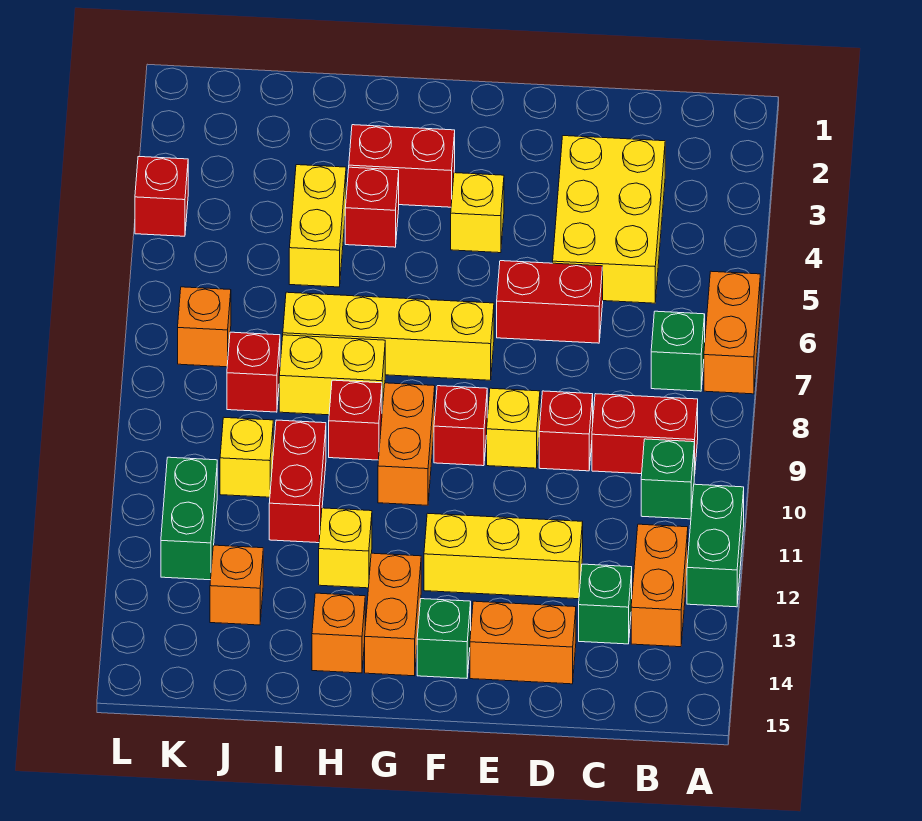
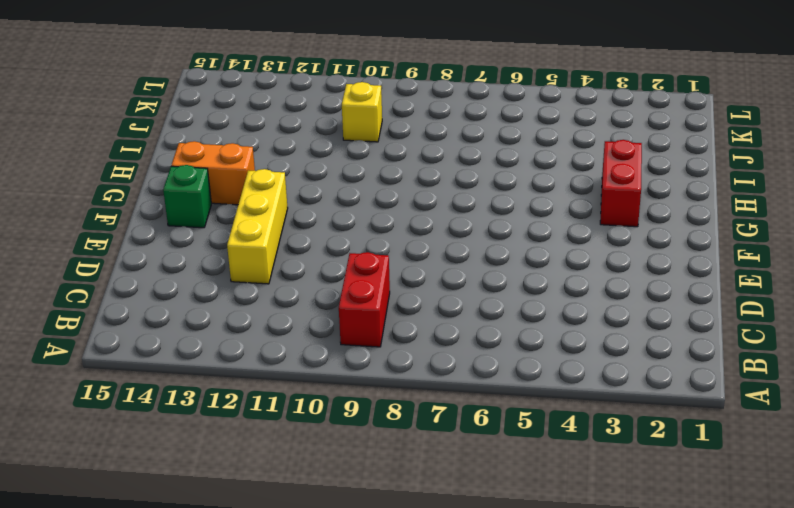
none -> orange 1x2 brick [704,271,760,394]
none -> green 1x2 brick [687,484,744,607]
none -> green 1x1 brick [651,311,705,391]
none -> green 1x1 brick [641,439,694,519]

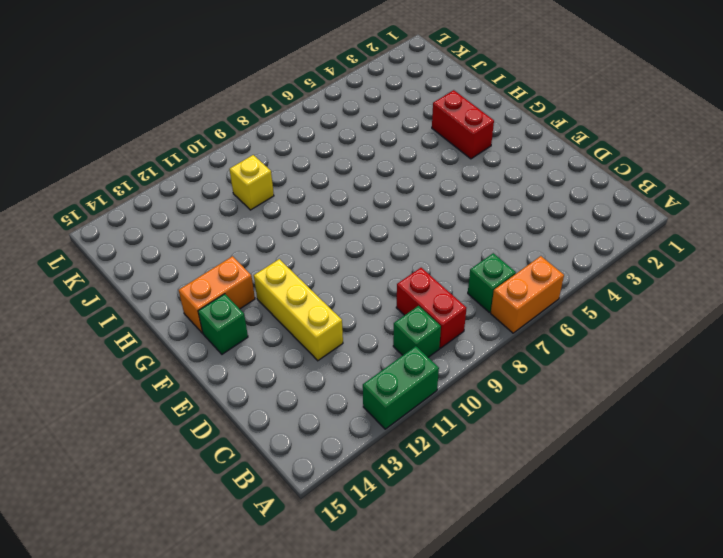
none -> orange 1x2 brick [631,524,688,647]
none -> yellow 2x3 brick [553,136,665,303]
none -> green 1x1 brick [579,564,632,644]
none -> red 1x2 brick [497,261,603,343]

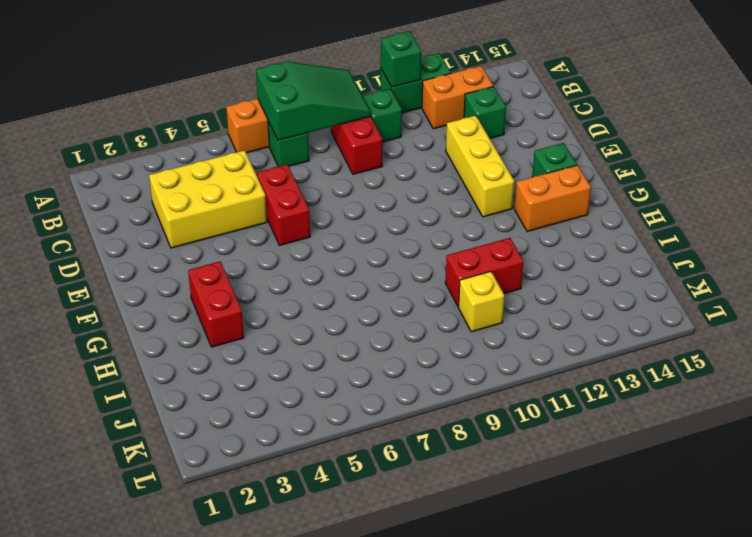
green 2x3 slope [256,62,371,140] -> none
green 1x1 brick [381,31,421,87] -> none
none -> red 1x1 brick [539,391,593,471]
none -> orange 1x2 brick [470,601,576,684]
none -> yellow 1x1 brick [487,388,540,468]
none -> yellow 1x1 brick [451,173,504,253]

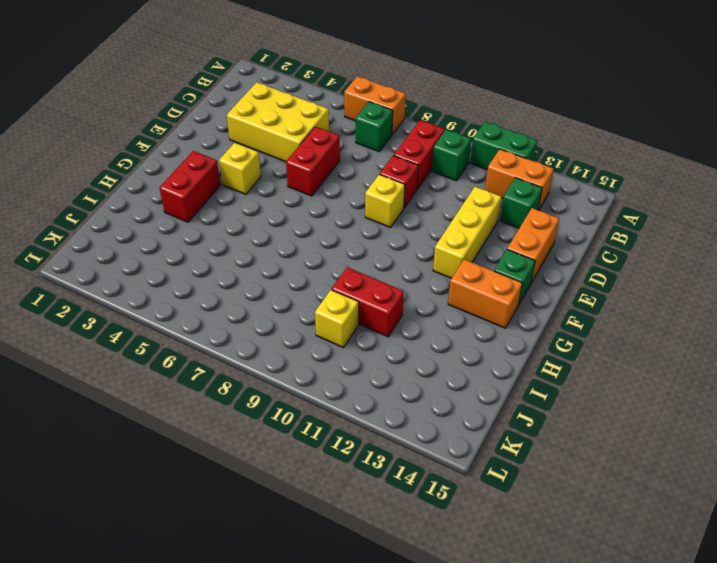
none -> yellow 1x4 brick [283,292,494,380]
none -> red 1x1 brick [434,386,487,466]
none -> orange 1x2 brick [378,383,435,505]
none -> red 1x1 brick [345,167,399,247]

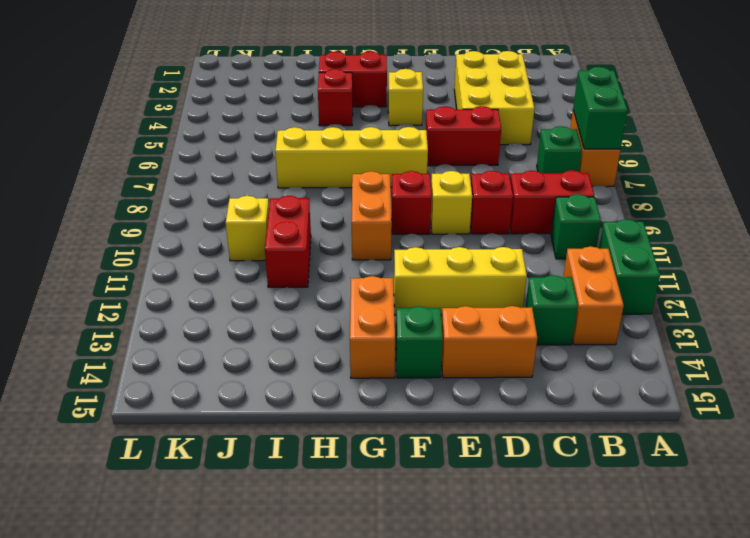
green 1x2 brick [573,67,627,149] -> green 1x2 brick moved to [161,457,217,580]
none -> yellow 1x2 brick [279,335,385,415]
none -> red 1x1 brick [329,380,382,460]
none -> yellow 1x1 brick [319,508,372,588]
none -> orange 1x1 brick [312,593,365,673]

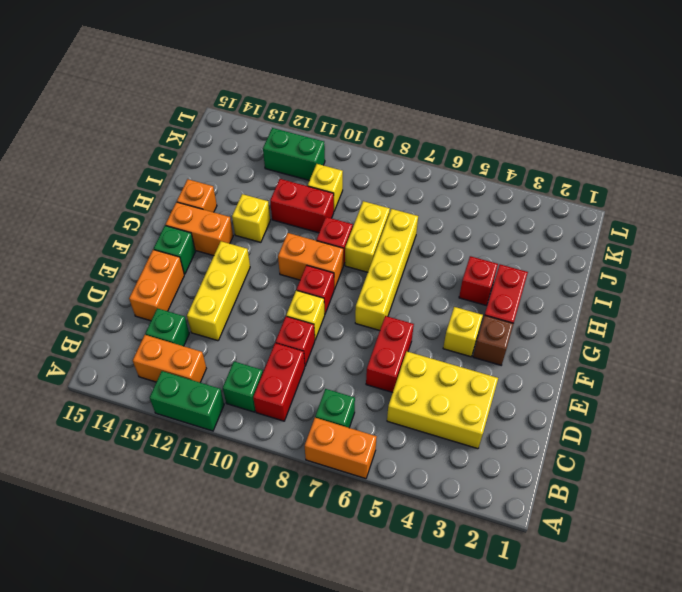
brown 1x1 brick [473,315,514,365] -> none
none -> yellow 1x2 brick [289,165,346,287]
none -> red 1x1 brick [227,332,280,412]
none -> orange 1x1 brick [210,545,263,625]
none -> orange 1x1 brick [178,287,231,367]

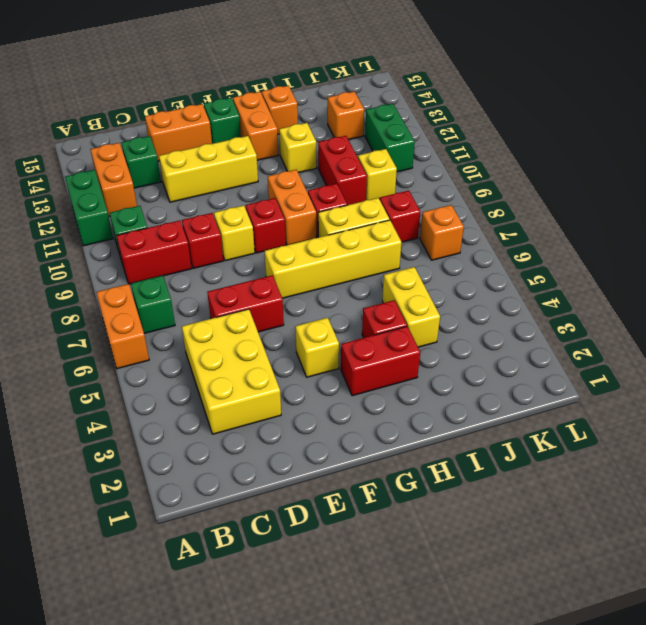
none -> red 1x1 brick [135,157,188,236]

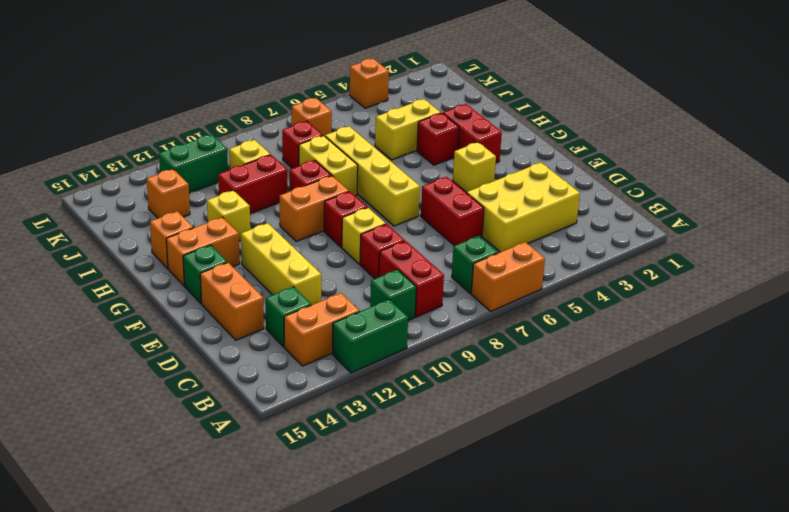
orange 1x1 brick [350,59,389,108] -> red 1x1 brick [135,157,188,236]

